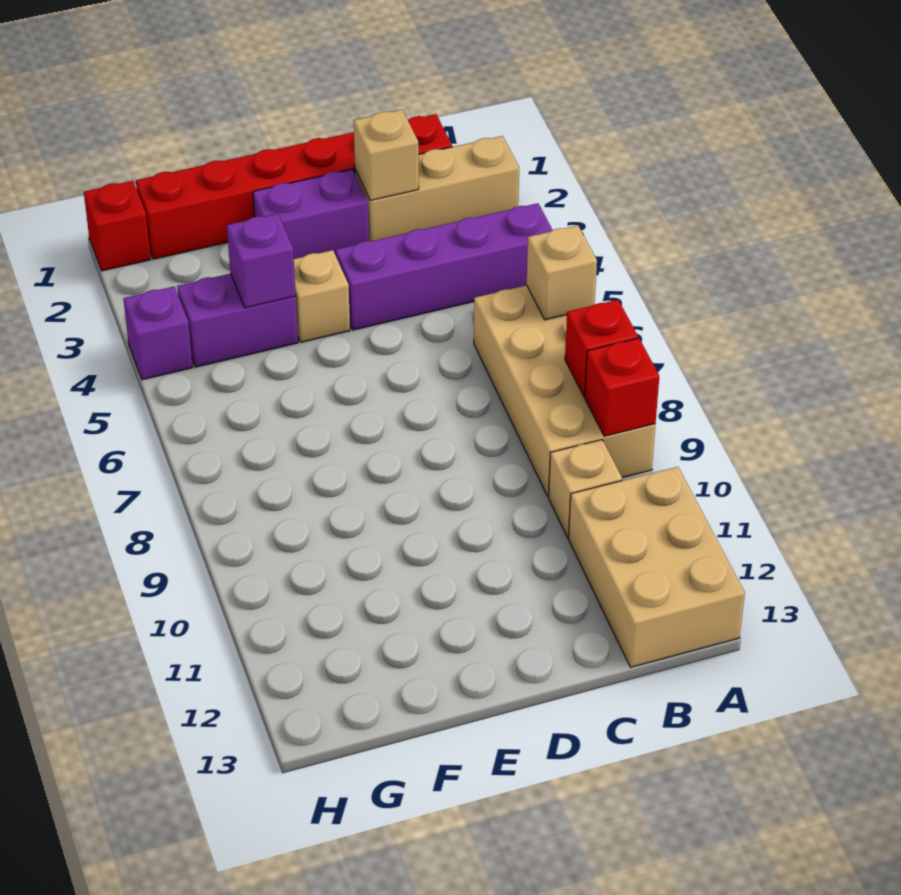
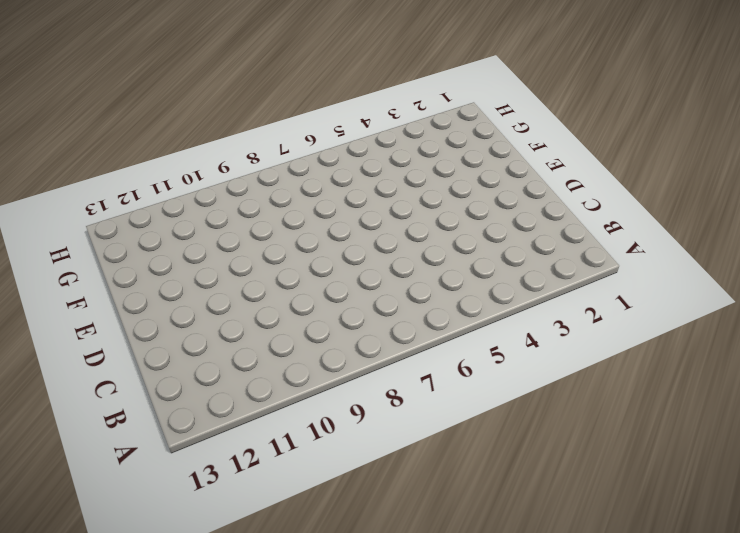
none -> tan 1x3 brick [355,136,519,241]
none -> purple 1x4 brick [336,203,552,330]
none -> tan 2x4 brick [474,285,656,496]

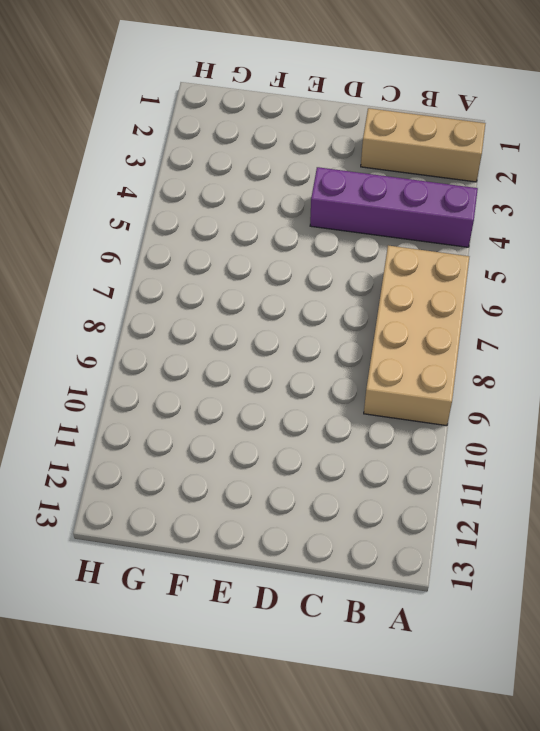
none -> tan 2x3 brick [568,467,745,667]
none -> red 1x6 brick [136,114,452,259]
none -> tan 1x1 brick [549,440,622,537]

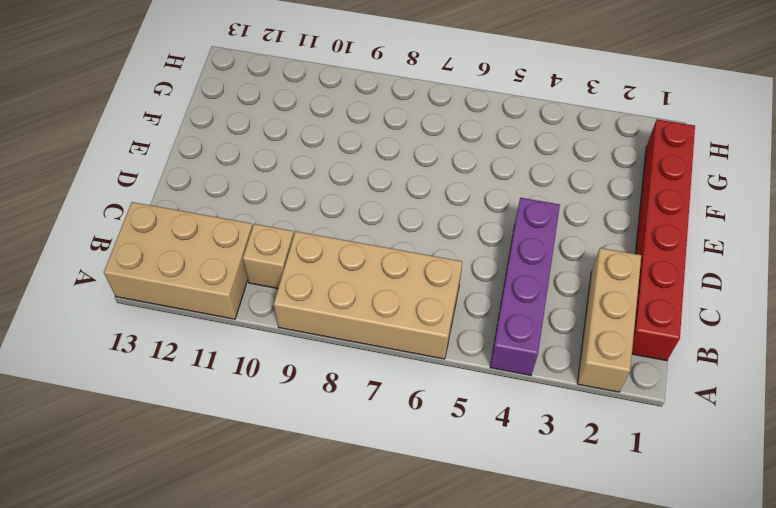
none -> purple 1x2 brick [253,169,369,259]
none -> tan 1x1 brick [294,250,350,342]
none -> purple 1x2 brick [177,274,298,367]

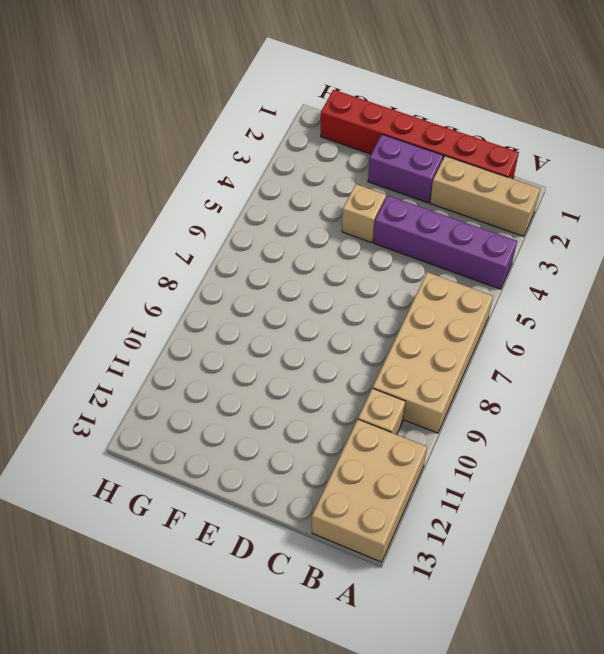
none -> purple 1x2 brick [177,274,298,367]
none -> red 1x1 brick [84,181,151,271]
none -> purple 1x1 brick [123,287,192,380]

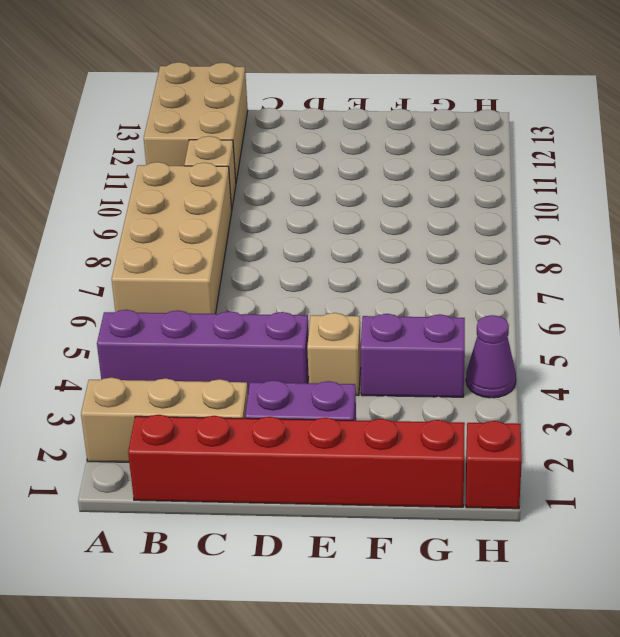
purple 1x1 cone [466,315,516,398] -> purple 1x1 brick [123,287,192,380]
none -> tan 1x1 brick [527,225,597,320]
none -> red 1x1 brick [565,300,638,397]
none -> red 1x1 brick [585,338,659,436]

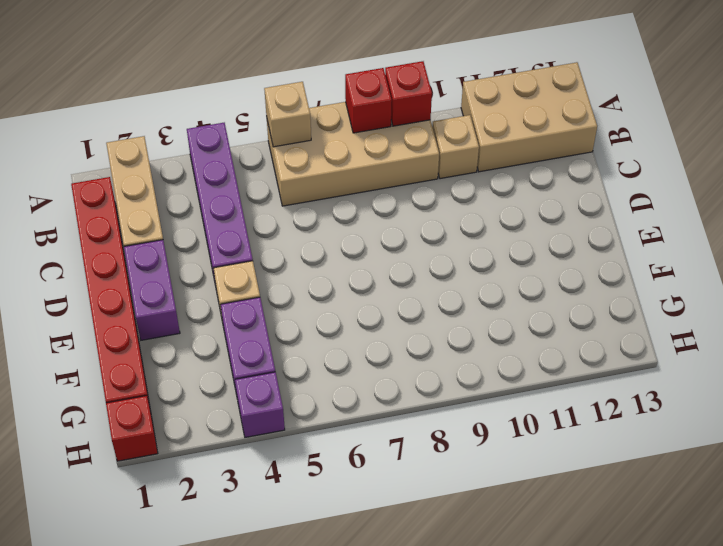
none -> tan 1x1 brick [354,110,419,200]
none -> purple 1x1 brick [227,214,296,308]

